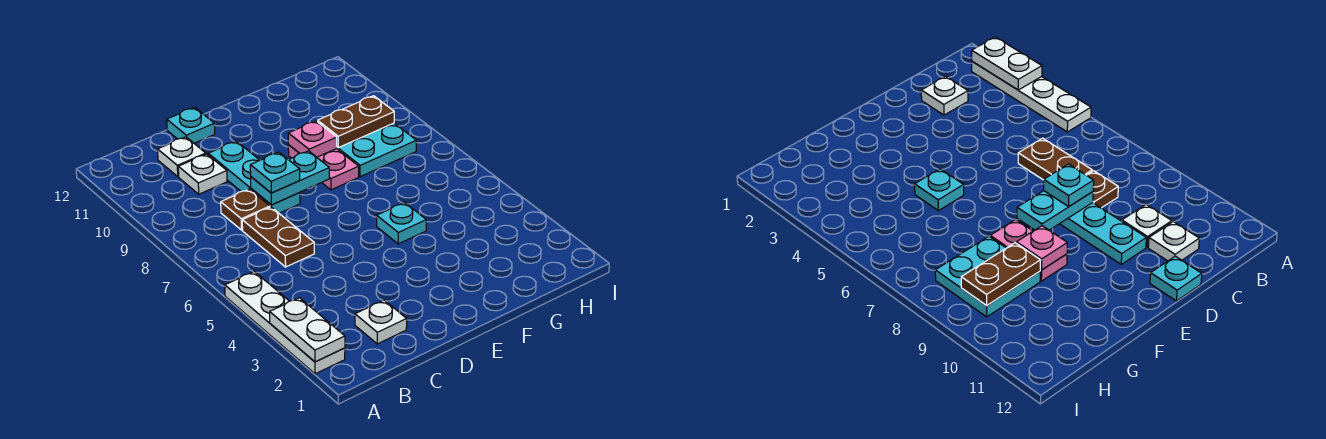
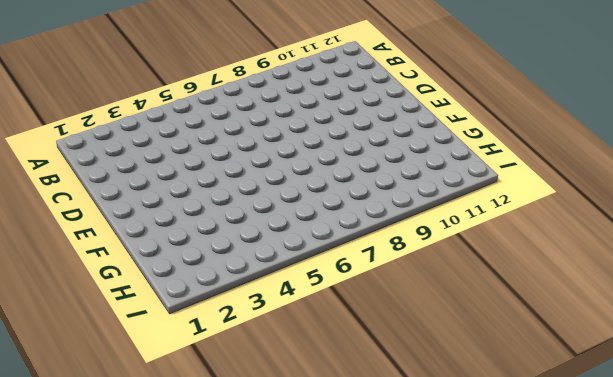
none -> white 1x4 plate [225,271,345,374]
none -> white 1x1 plate [355,300,407,344]
none -> brown 1x2 plate [242,207,314,267]

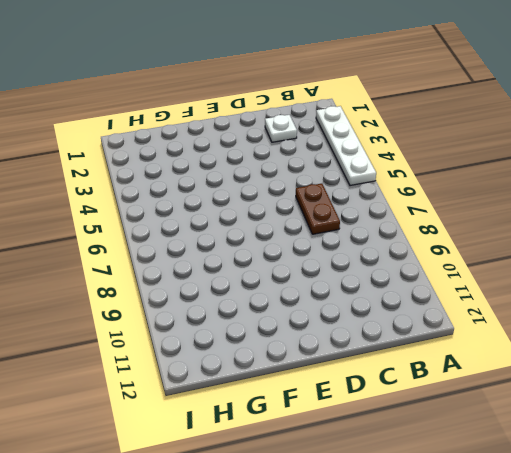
none -> brown 1x1 plate [221,189,270,230]
none -> white 1x1 plate [178,154,227,194]
none -> white 1x1 plate [158,137,206,176]

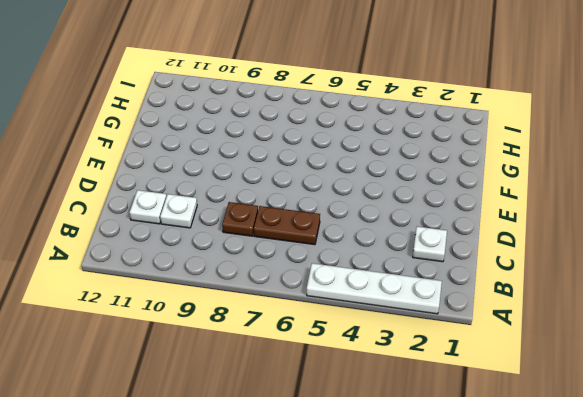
none -> cyan 1x3 plate [208,141,300,213]
none -> cyan 1x1 plate [167,107,215,143]
none -> cyan 1x1 plate [377,203,426,244]

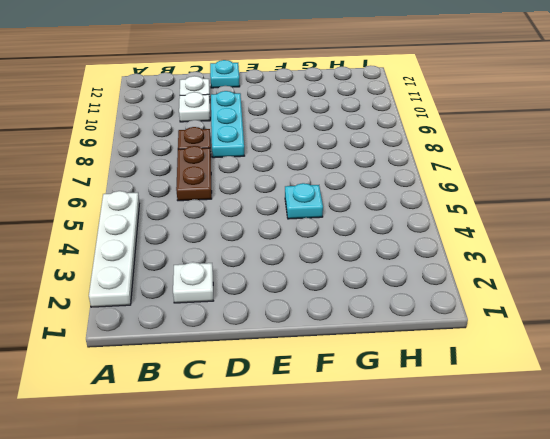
none -> pink 1x2 plate [288,145,359,190]
none -> cyan 2x2 plate [337,123,416,177]
none -> white 1x2 plate [270,298,345,362]

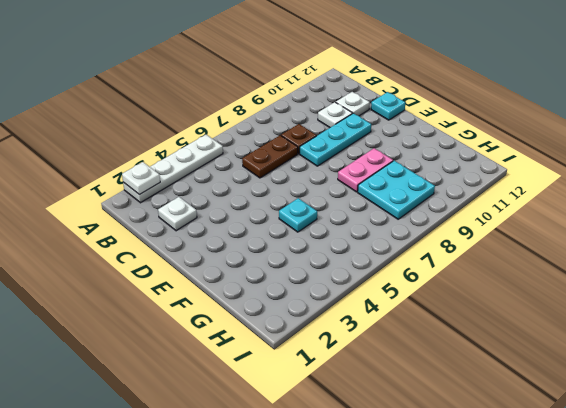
white 1x1 plate [122,162,160,195] -> white 1x2 plate [270,298,345,362]
none -> cyan 1x2 plate [251,151,329,205]
none -> pink 1x1 plate [288,121,337,157]
none -> brown 1x2 plate [318,96,394,148]

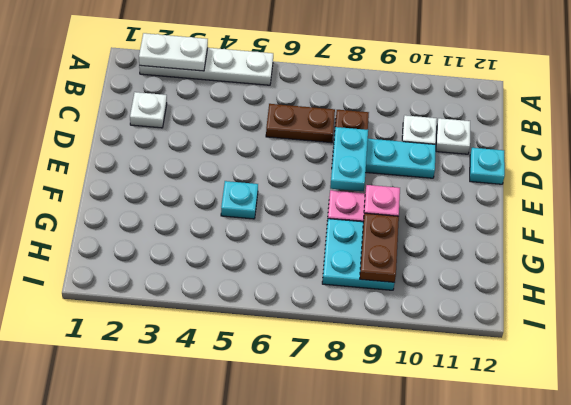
none -> cyan 1x1 plate [250,152,300,193]

